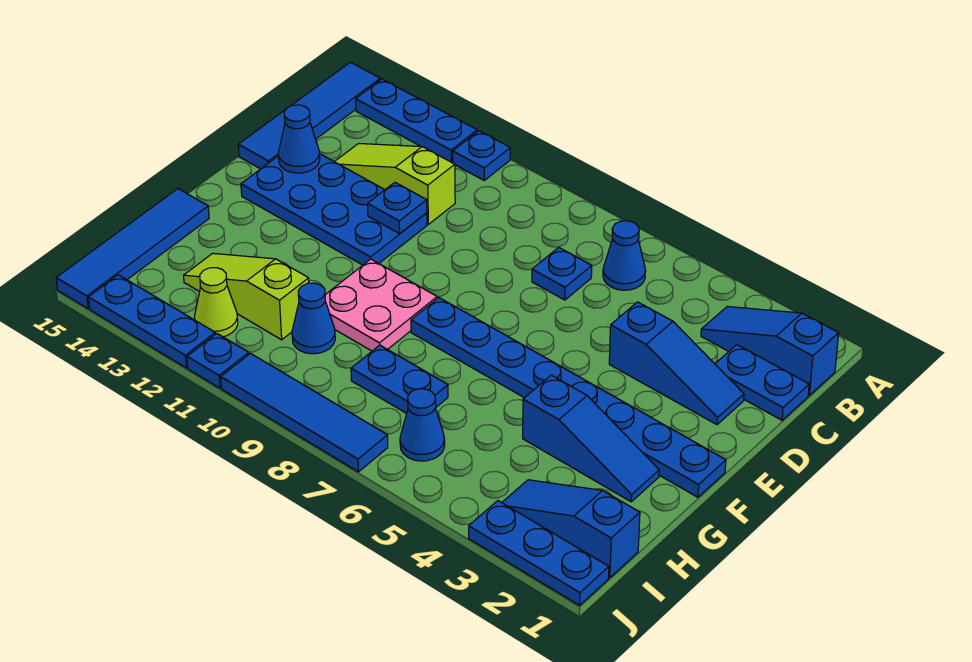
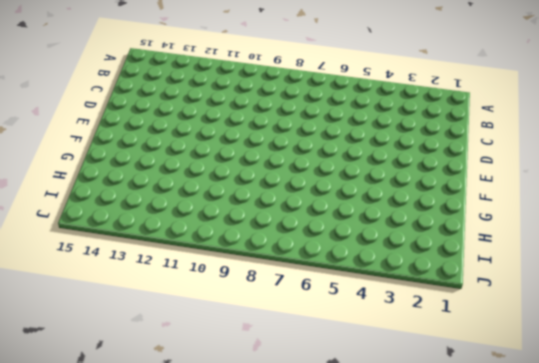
none -> blue 1x1 plate [453,131,510,180]
none -> blue 1x3 plate [356,79,477,162]
none -> blue 1x4 tile [238,62,380,169]

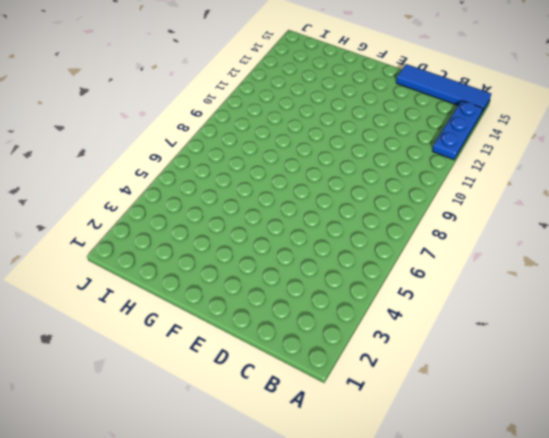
none -> blue 1x1 plate [453,131,510,180]
none -> blue 1x3 slope [701,306,839,395]
none -> blue 1x1 cone [603,221,646,290]

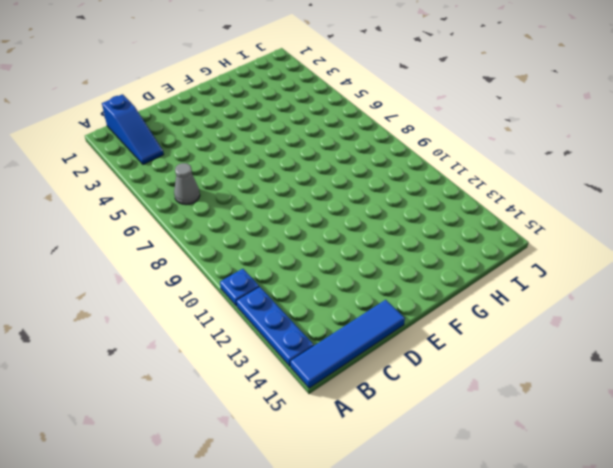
grey 1x1 cone [174,163,200,205] -> blue 1x1 cone [603,221,646,290]
none -> blue 1x2 plate [715,345,809,420]
none -> blue 1x1 plate [532,247,592,300]
none -> lime 1x3 slope [334,143,455,224]

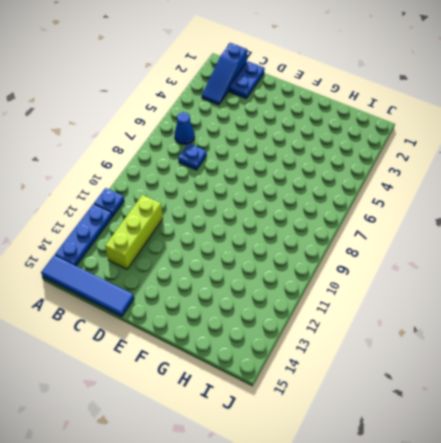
lime 1x3 brick [105,195,163,269] -> lime 1x3 slope [334,143,455,224]
none -> blue 1x3 slope [609,302,744,425]
none -> blue 2x4 plate [241,154,427,265]
none -> blue 1x8 plate [411,298,726,497]

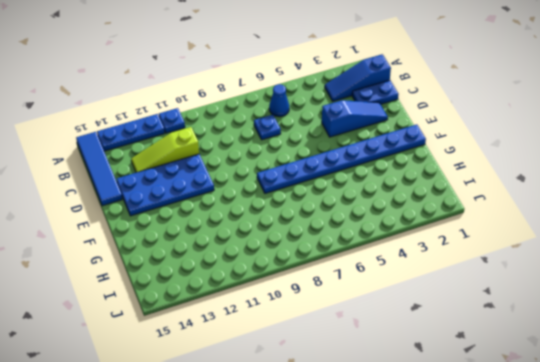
none -> pink 2x2 plate [325,259,437,351]
none -> blue 1x3 slope [523,375,659,502]
none -> blue 1x4 tile [56,189,209,309]

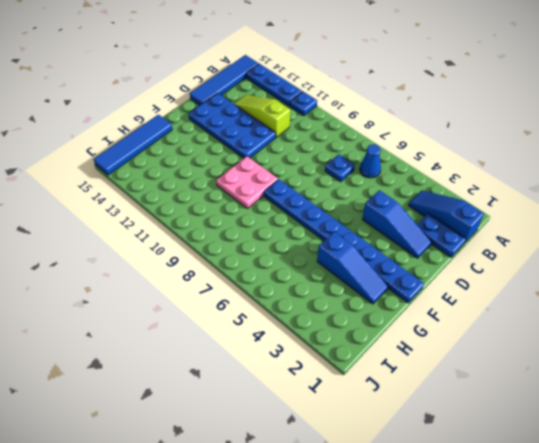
none -> blue 1x2 plate [351,345,448,413]
none -> blue 1x1 cone [292,283,335,354]
none -> lime 1x3 slope [184,253,309,340]

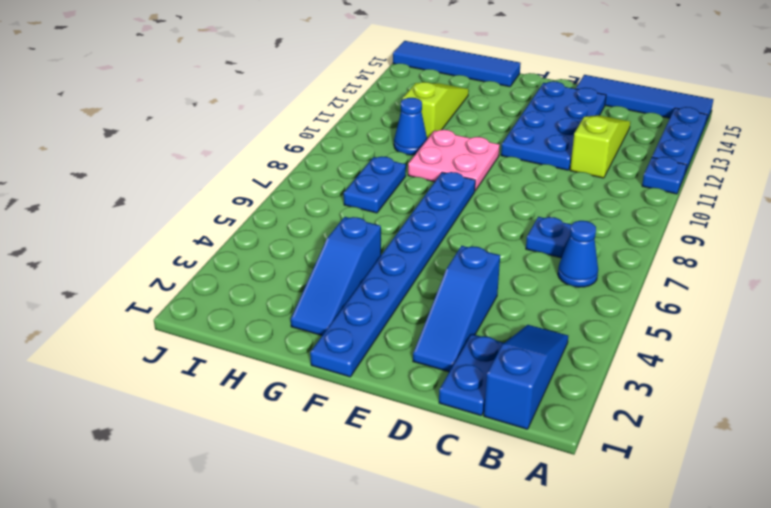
none -> blue 1x3 slope [502,480,640,578]
none -> blue 1x1 cone [400,389,445,461]
none -> lime 1x1 cone [195,268,238,337]

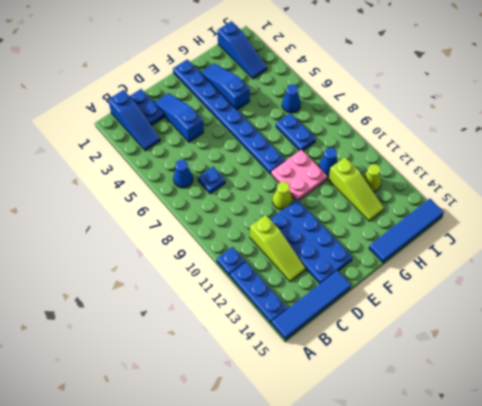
lime 1x1 cone [273,182,292,210] -> none
none -> blue 1x3 plate [469,501,609,605]
none -> blue 1x4 tile [221,354,388,472]
none -> blue 1x1 plate [187,334,249,388]

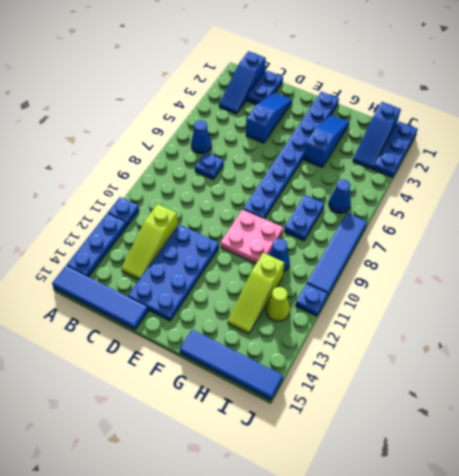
none -> blue 1x3 plate [88,275,215,368]
none -> blue 1x1 plate [368,182,427,234]
none -> blue 1x1 cone [278,105,320,173]

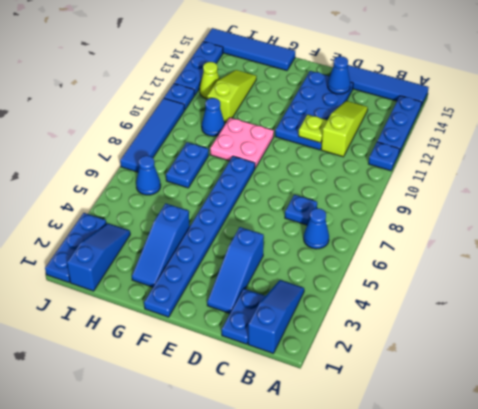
lime 1x1 plate [299,115,327,143] -> blue 1x1 plate [368,182,427,234]

